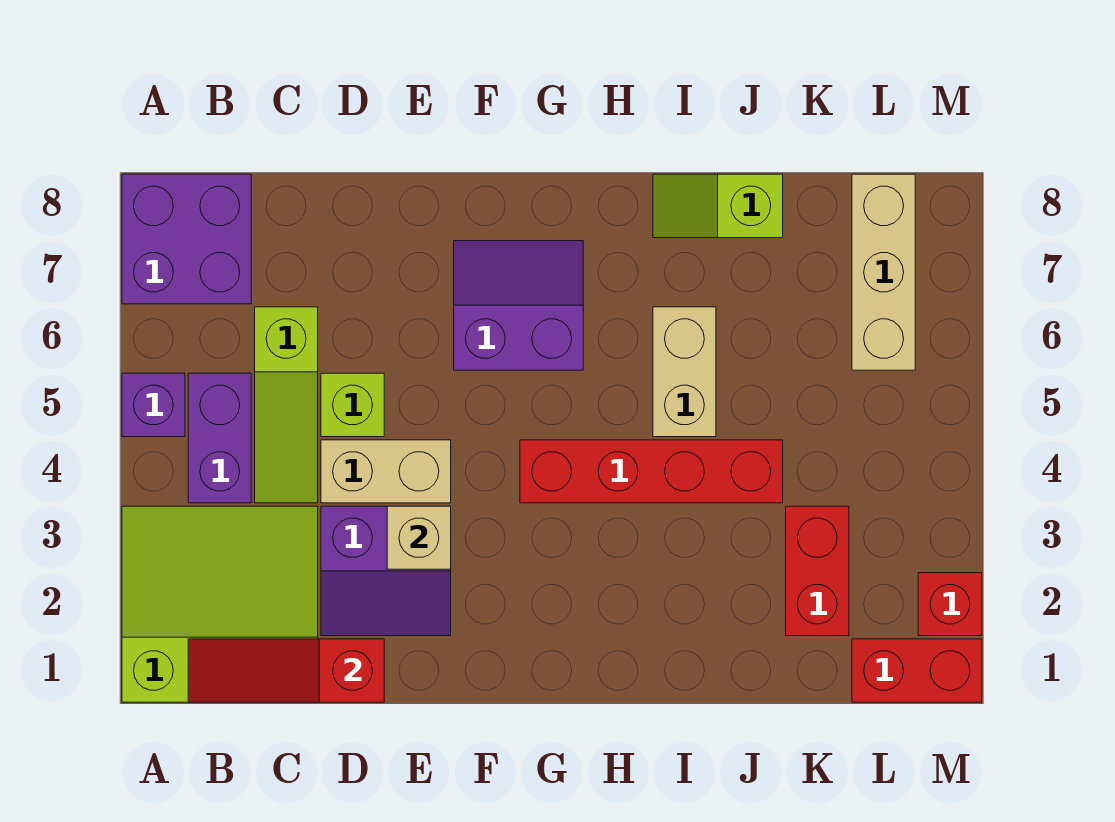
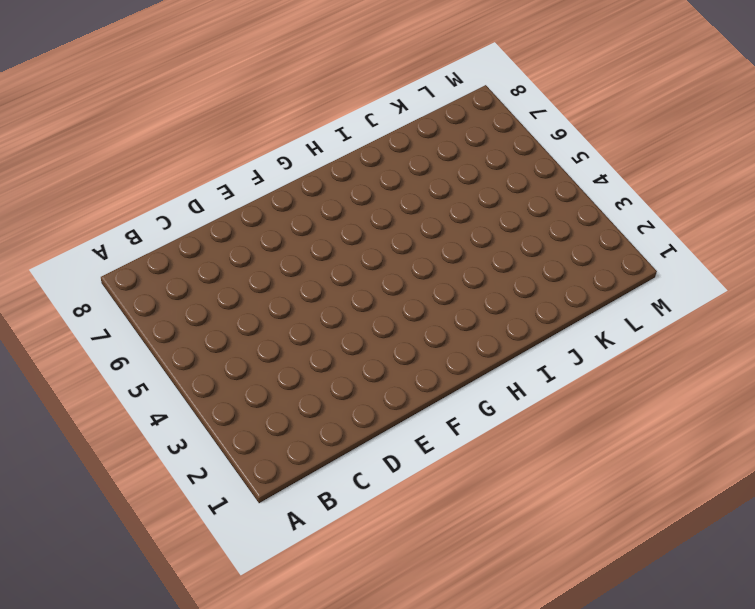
none -> lime 3x3 slope [122,506,318,702]
none -> purple 1x1 brick [122,373,185,437]
none -> purple 2x2 brick [122,174,251,304]

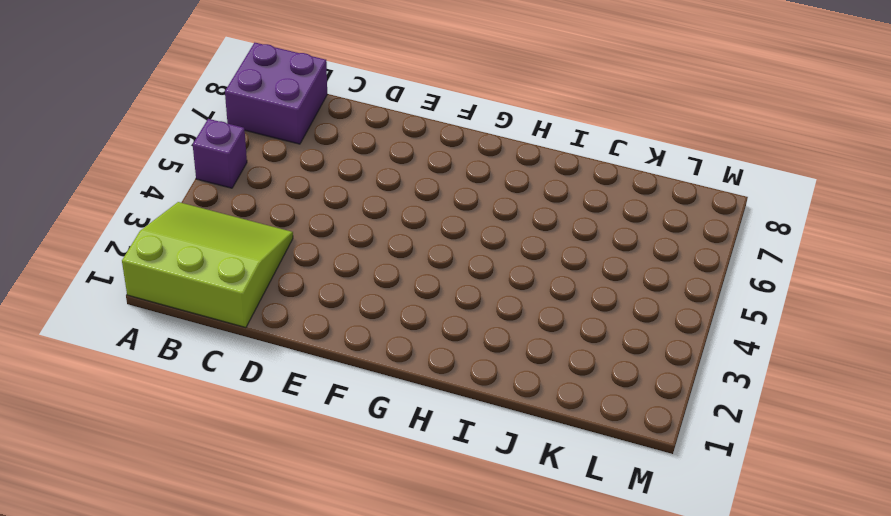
none -> purple 1x2 brick [188,373,251,503]
none -> lime 1x3 slope [255,307,318,503]
none -> purple 2x2 slope [321,506,451,636]

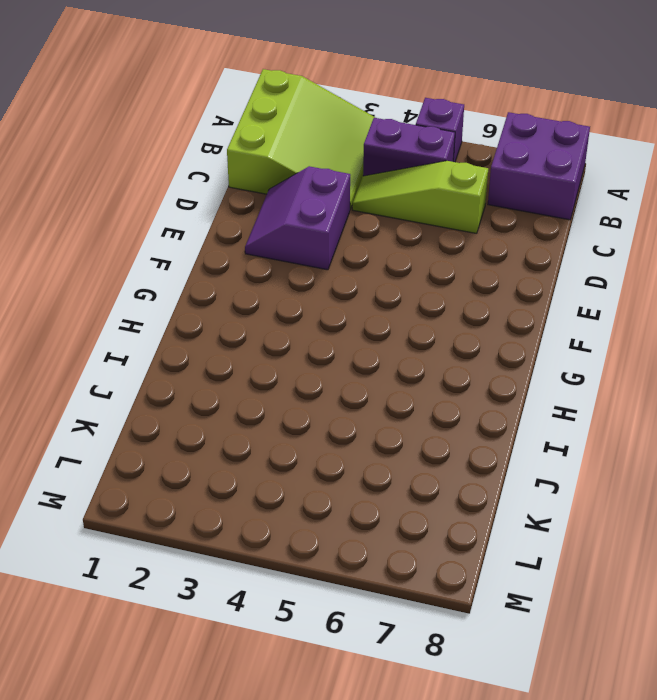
none -> tan 1x2 brick [321,440,451,503]
none -> lime 1x1 brick [321,373,384,437]
none -> purple 2x2 slope [454,241,583,370]

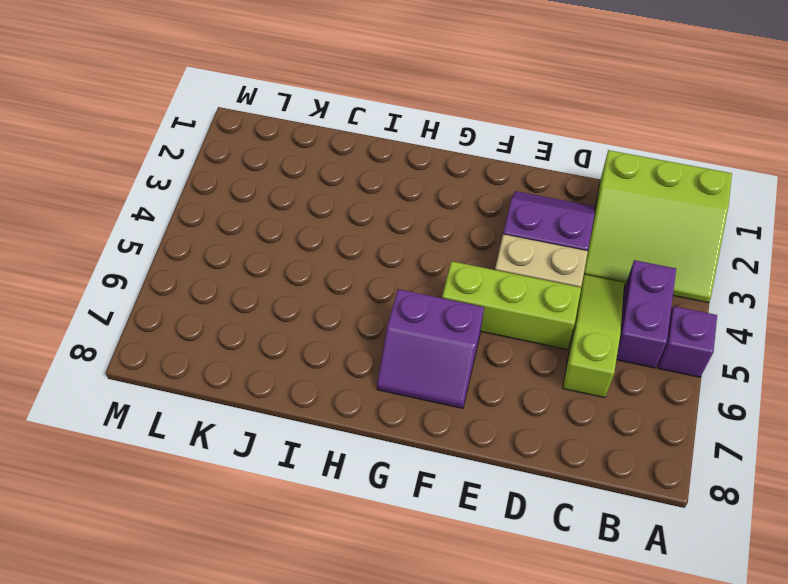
lime 1x3 brick [442,261,581,349] -> lime 1x1 brick [321,373,384,437]
none -> purple 2x2 brick [122,174,251,304]
none -> red 1x4 brick [520,440,783,503]
none -> tan 1x2 brick [653,307,716,437]

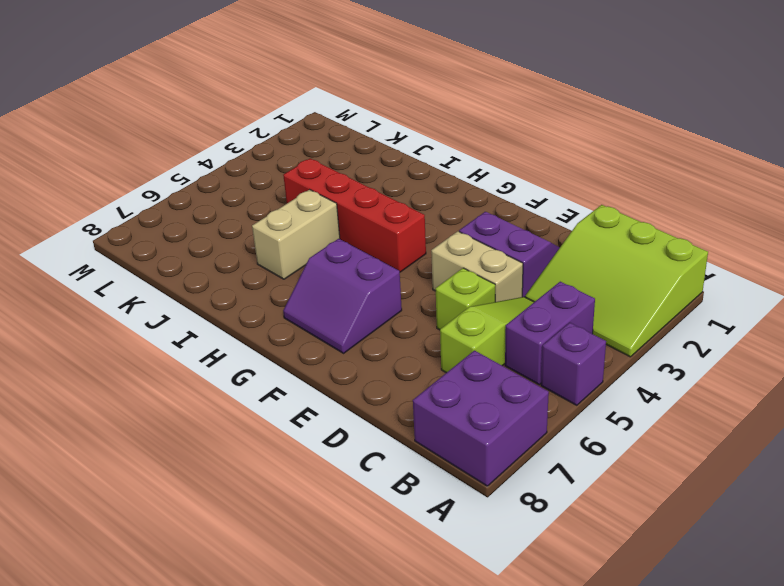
none -> lime 1x2 slope [653,174,783,238]
none -> red 1x2 brick [786,506,849,636]
none -> red 1x2 brick [852,639,982,702]

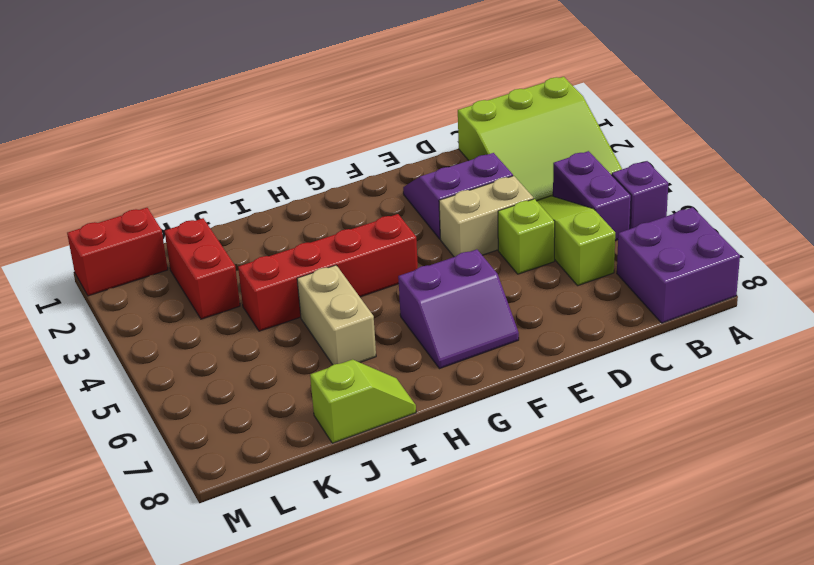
none -> tan 1x3 brick [852,174,915,370]
none -> red 1x1 brick [918,573,982,636]
none -> red 1x3 slope [188,639,384,702]

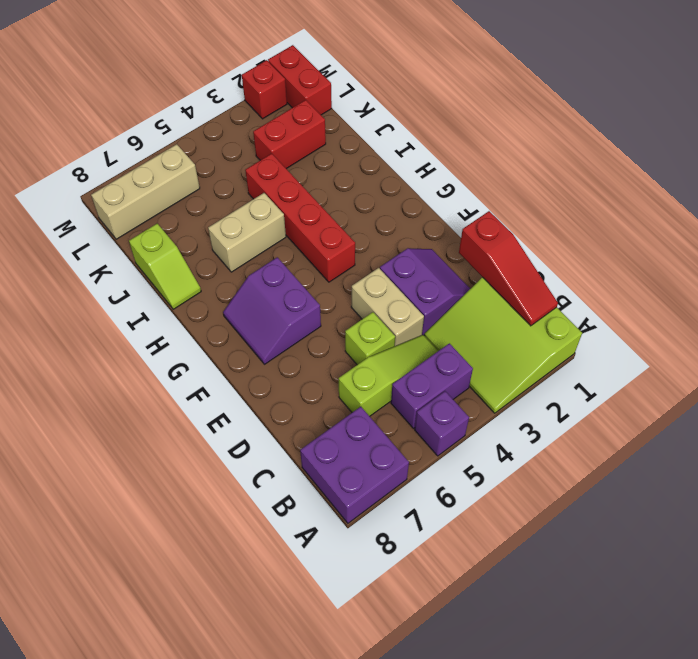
none -> tan 1x1 brick [387,506,451,569]

